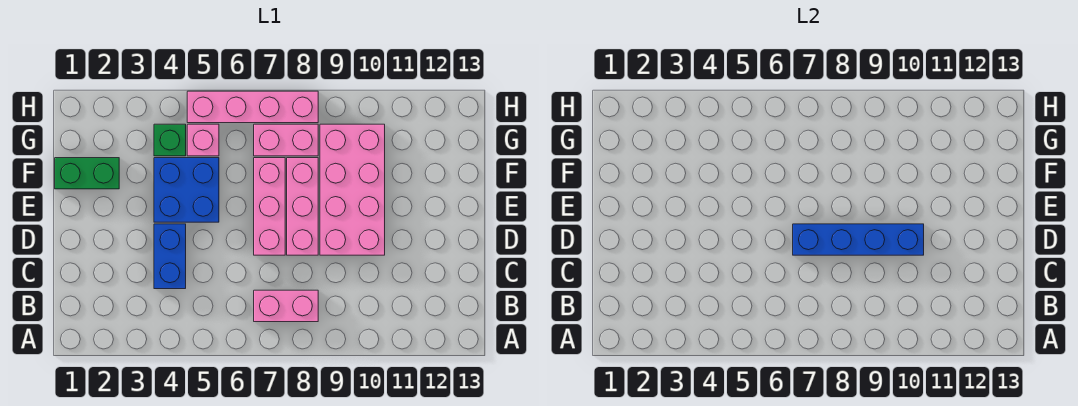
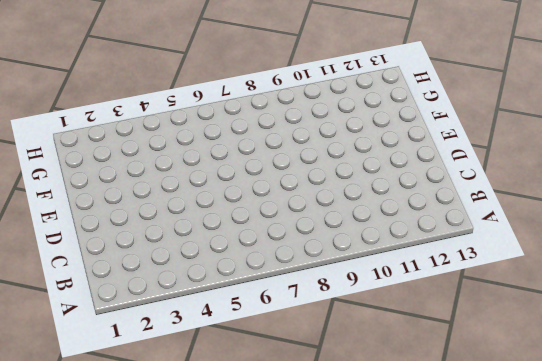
none -> pink 1x2 brick [254,290,318,322]
none -> blue 1x2 brick [154,224,186,289]
none -> pink 1x3 brick [254,158,285,255]

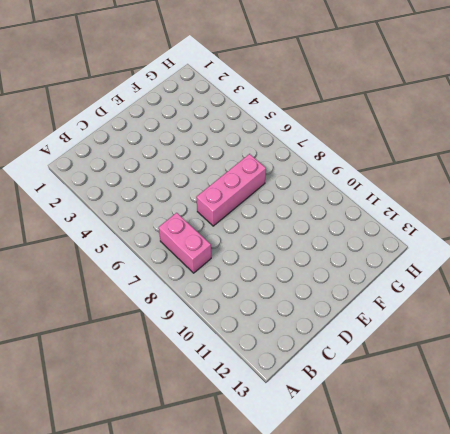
none -> blue 1x2 brick [154,224,186,289]
none -> pink 1x3 brick [287,158,318,255]
none -> pink 2x4 brick [320,124,385,255]

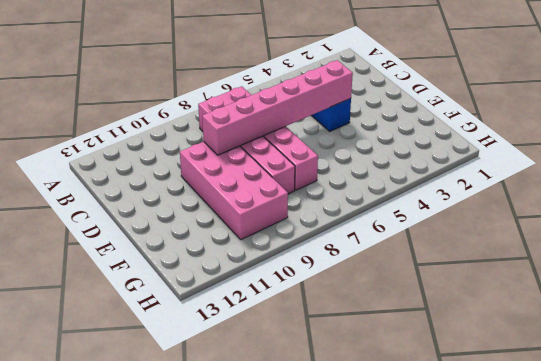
pink 1x6 brick [202,60,353,155] -> blue 1x4 brick [793,224,924,255]
none -> blue 2x2 brick [154,158,219,222]
none -> green 1x2 brick [55,158,119,189]
none -> green 1x1 brick [154,124,186,156]

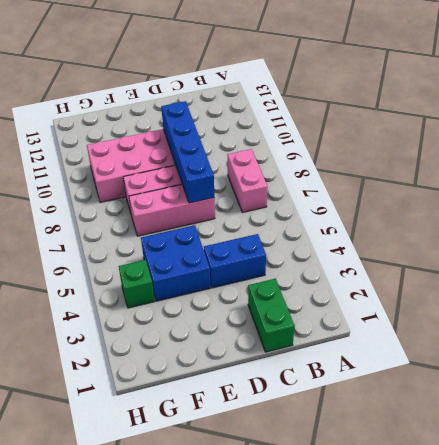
green 1x2 brick [248,279,294,352] -> green 1x2 brick moved to [55,158,119,189]
none -> pink 1x1 brick [187,124,219,156]
none -> pink 1x2 brick [254,124,318,156]
none -> pink 1x4 brick [187,91,318,123]

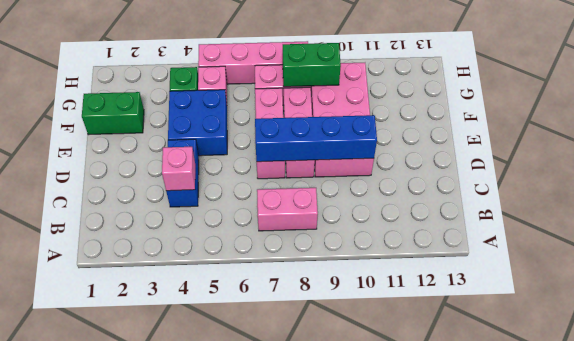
pink 1x1 brick [162,147,195,191] -> none
green 1x2 brick [283,43,341,87] -> none

